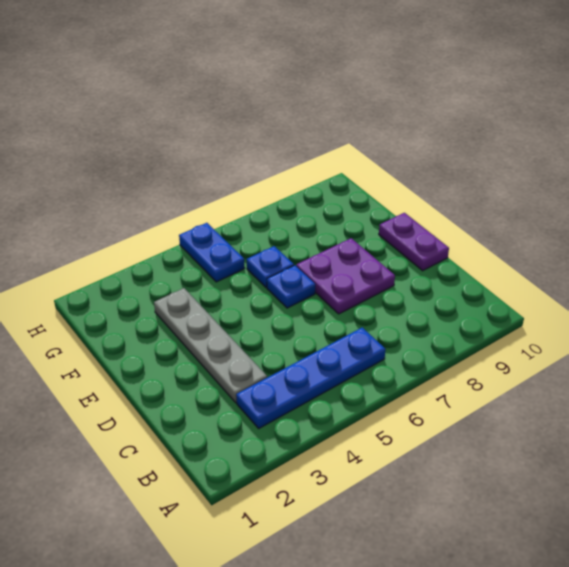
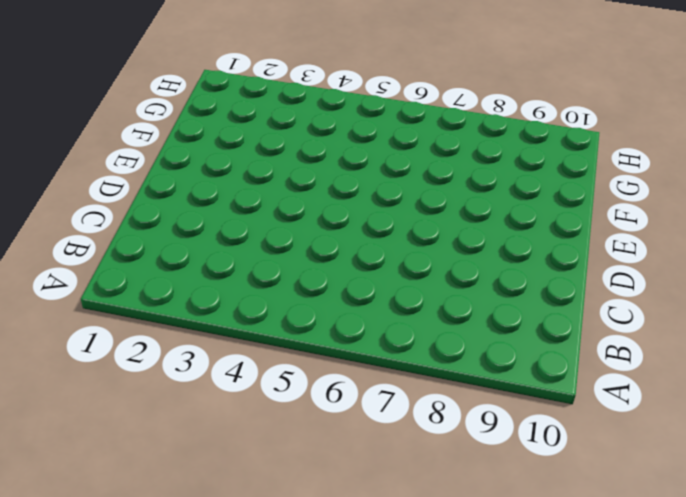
none -> blue 1x4 plate [236,328,386,428]
none -> grey 1x4 plate [154,288,267,403]

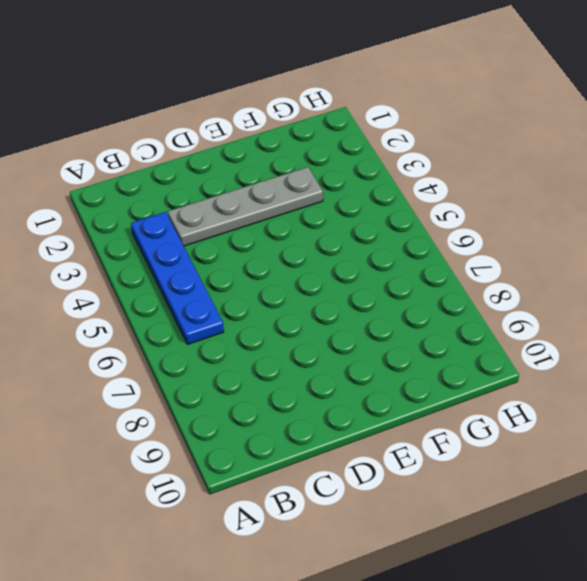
none -> purple 2x2 plate [296,238,395,314]
none -> purple 1x2 plate [379,213,449,271]

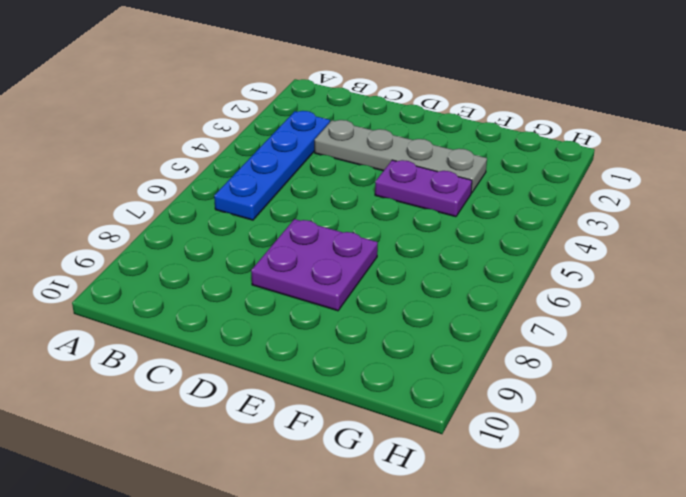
purple 1x2 plate [375,160,472,217] -> purple 1x2 plate moved to [379,213,449,271]
none -> blue 1x1 plate [267,265,315,308]
none -> blue 1x1 plate [247,246,294,288]

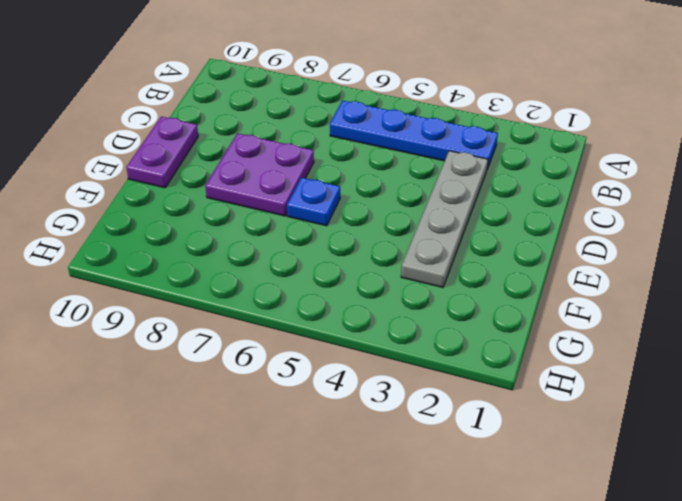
none -> blue 1x1 plate [247,246,294,288]
none -> blue 1x2 plate [179,223,245,282]

